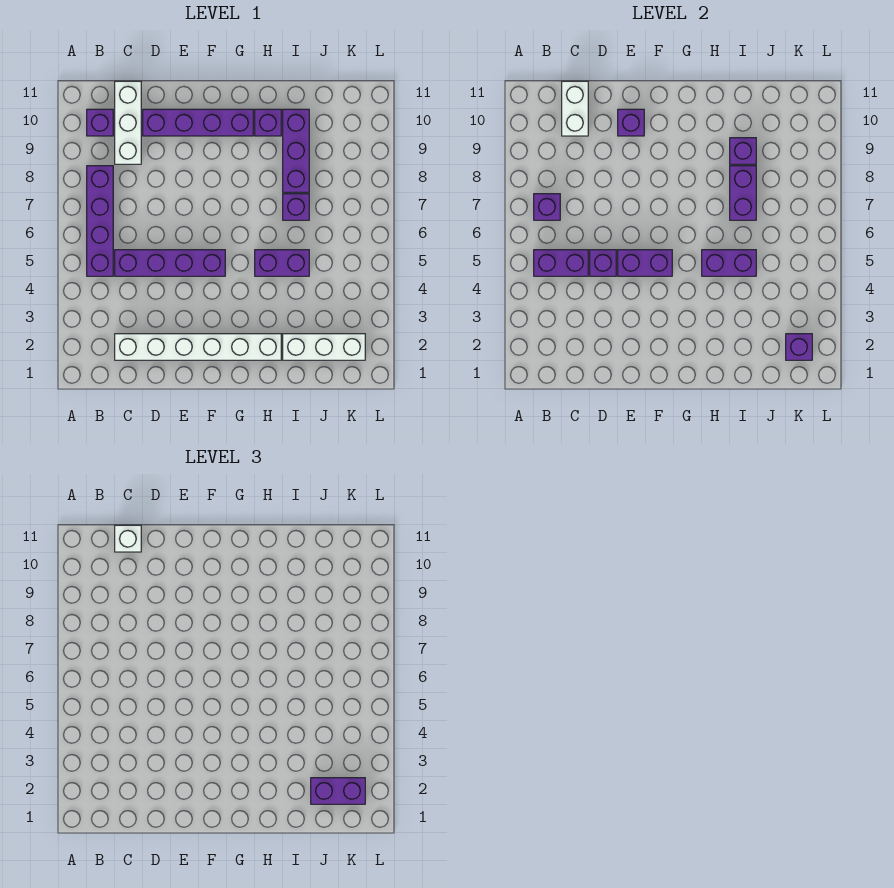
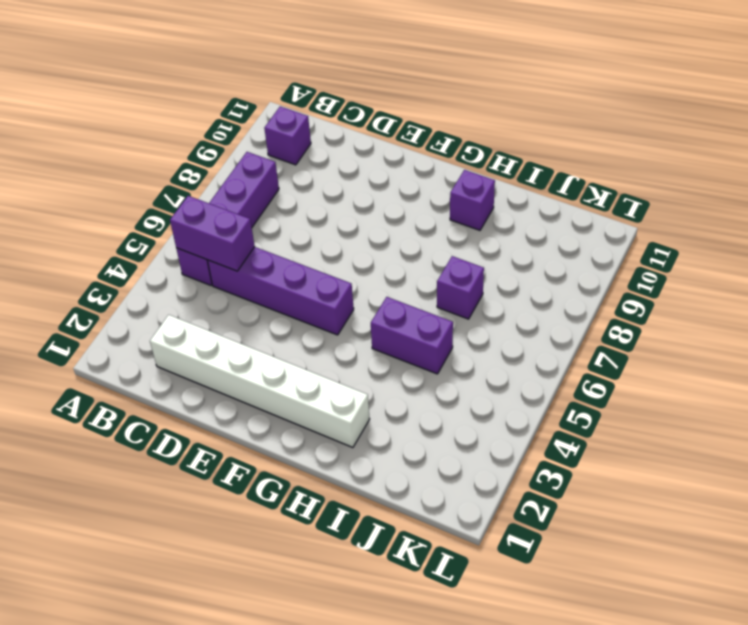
none -> white 1x3 brick [115,81,141,164]
none -> purple 1x4 brick [143,109,253,136]
none -> white 1x3 brick [283,334,365,360]

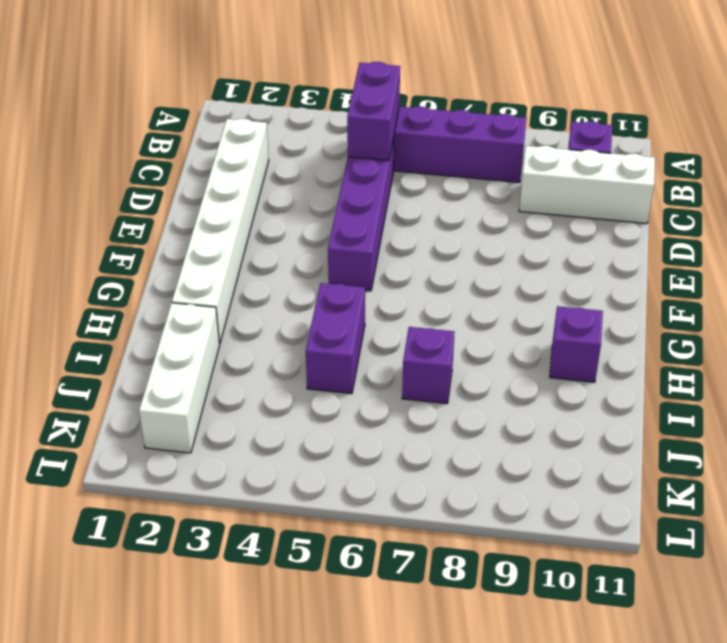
none -> purple 1x4 brick [143,109,253,136]
none -> purple 1x3 brick [283,109,309,192]
none -> purple 1x1 brick [534,194,560,220]

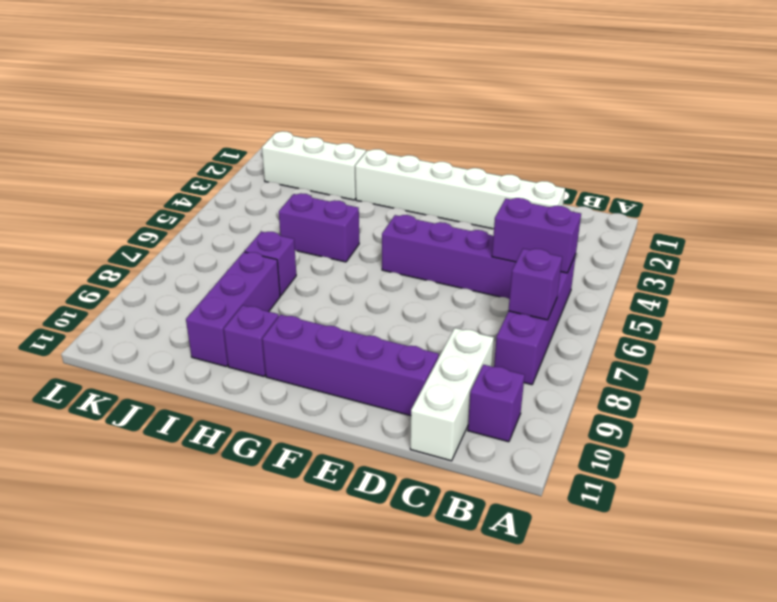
none -> white 1x2 brick [562,81,588,136]
none -> purple 1x1 brick [590,250,616,276]
none -> purple 1x2 brick [618,250,672,276]

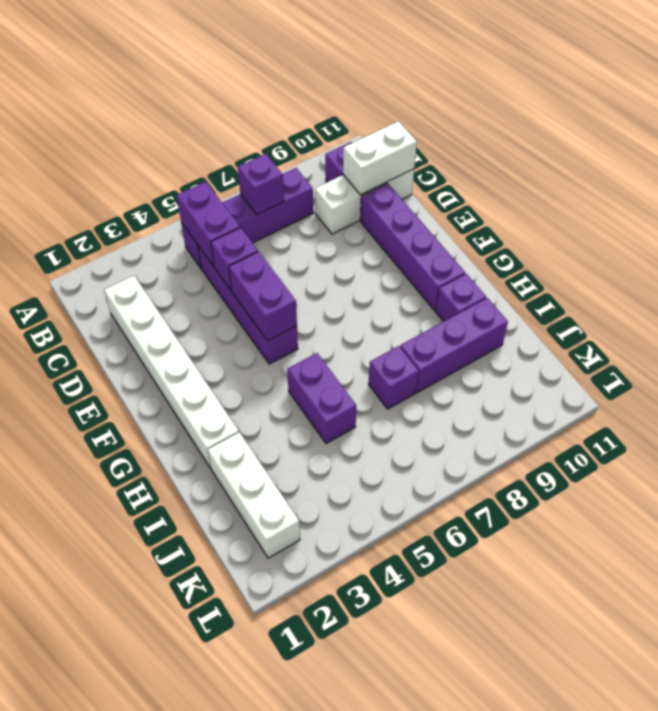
none -> purple 1x1 brick [618,109,644,136]
none -> purple 1x2 brick [702,250,756,276]
none -> purple 1x2 brick [730,166,756,220]

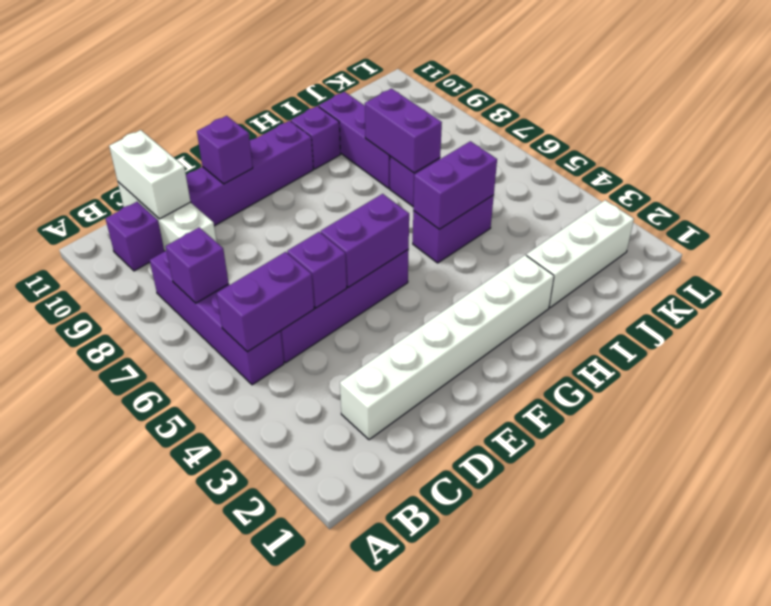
none -> purple 1x1 brick [730,138,756,164]
none -> purple 1x1 brick [786,334,812,360]
none -> white 1x1 brick [115,525,141,552]

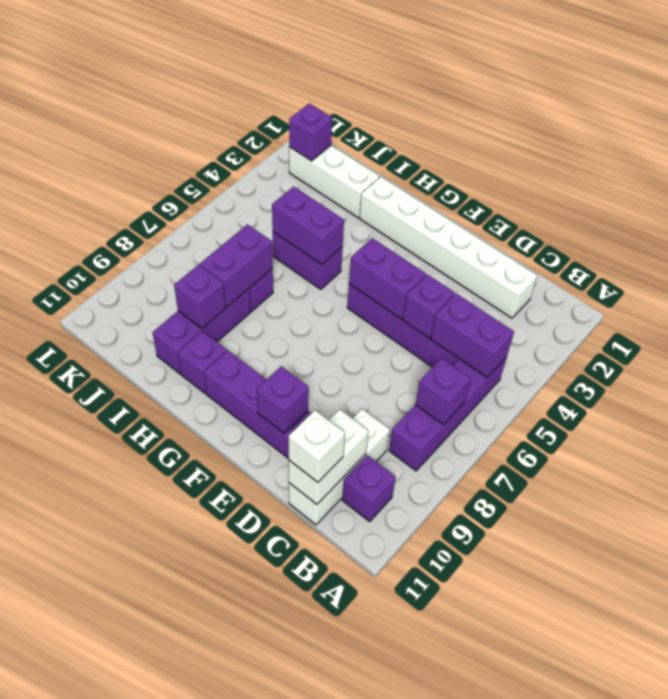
none -> purple 1x2 brick [311,778,365,804]

